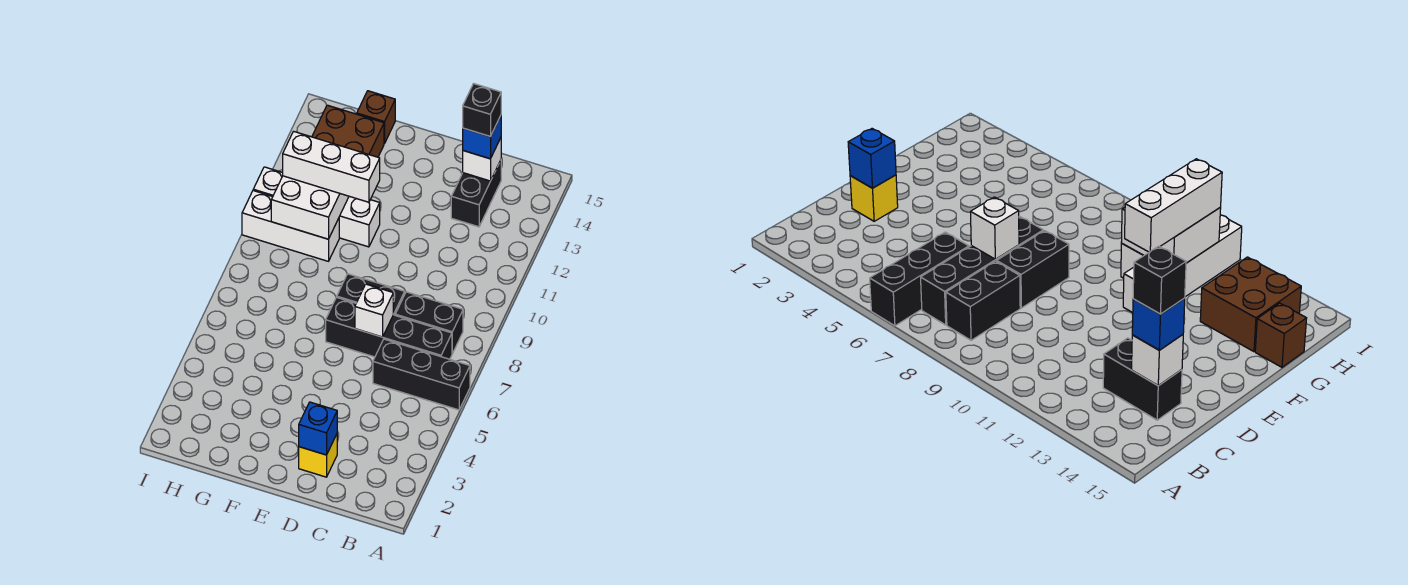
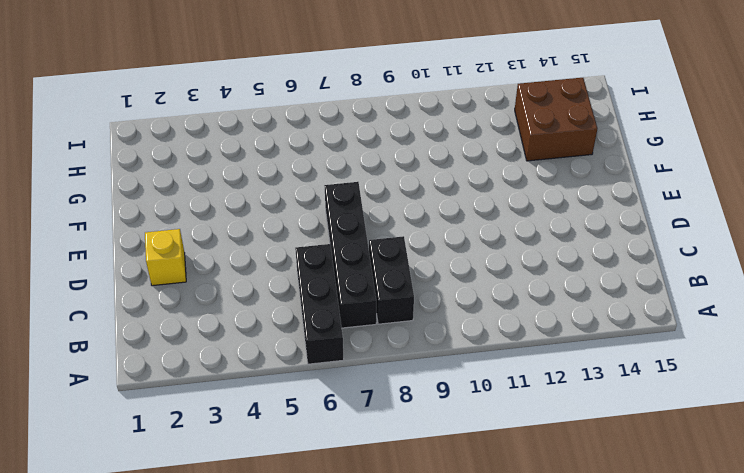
none -> black 1x2 brick [451,160,501,227]
none -> black 1x2 brick [337,274,405,315]
none -> white 1x4 brick [253,167,380,247]

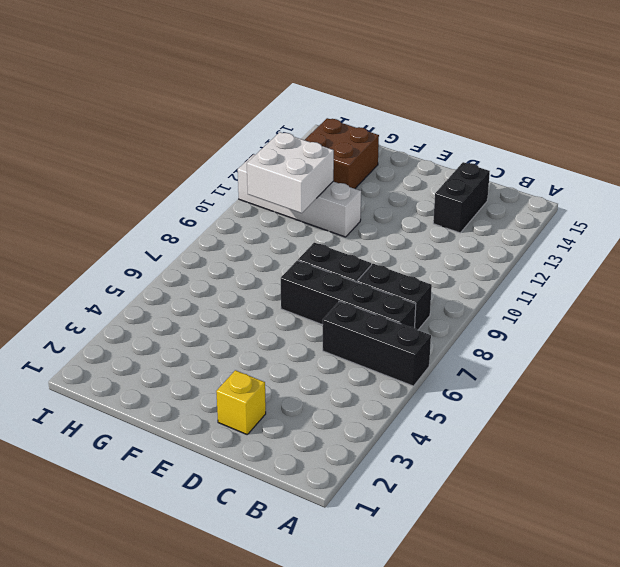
none -> white 1x3 brick [242,191,339,261]
none -> brown 1x1 brick [357,91,395,144]
none -> white 1x1 brick [463,138,501,181]

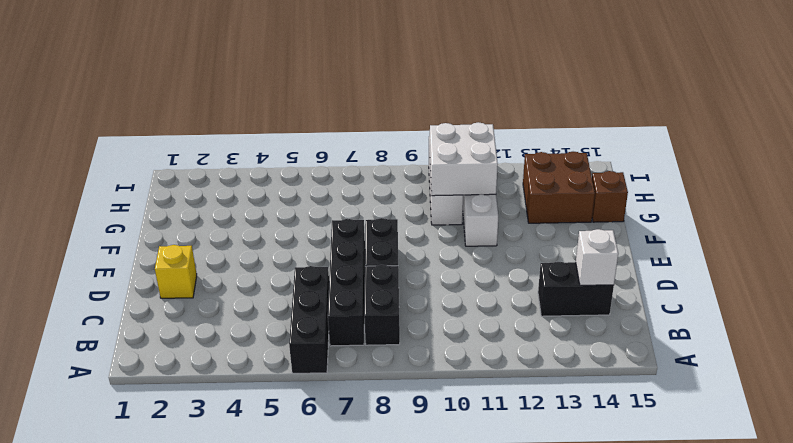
none -> blue 1x1 brick [299,402,337,455]
none -> white 1x1 brick [355,284,393,337]
none -> blue 1x1 brick [463,116,501,159]

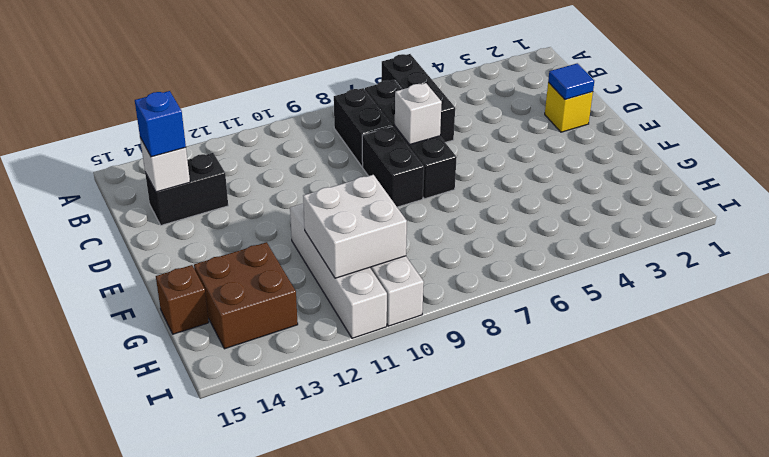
blue 1x1 tile [548,63,594,100] -> blue 1x1 brick [299,402,337,455]
none -> white 1x3 brick [283,131,380,202]
none -> black 1x1 brick [463,84,501,137]

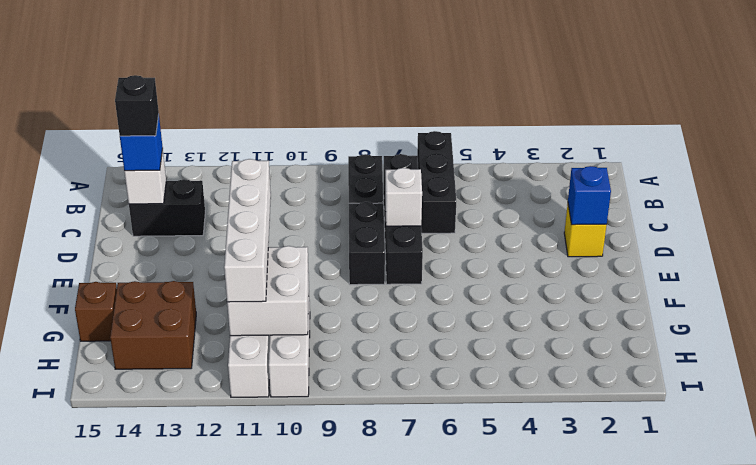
white 1x4 brick [224,159,271,302] -> white 1x3 brick [283,131,380,202]

